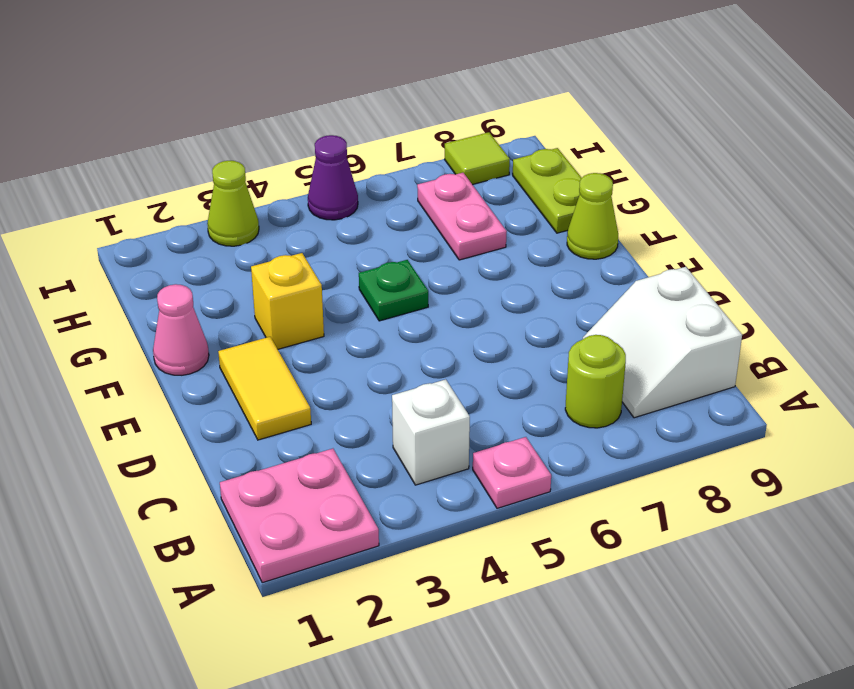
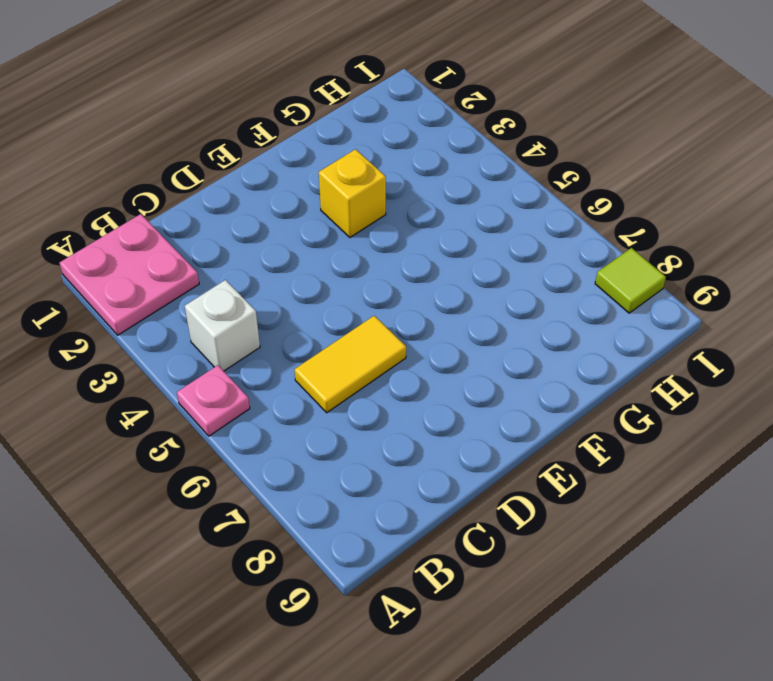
yellow 1x2 tile [295,316,406,413] -> yellow 1x2 tile moved to [218,337,311,440]
none -> lime 1x1 round brick [565,335,626,428]
none -> white 2x2 slope [583,267,742,418]
none -> pink 1x1 cone [153,284,209,375]

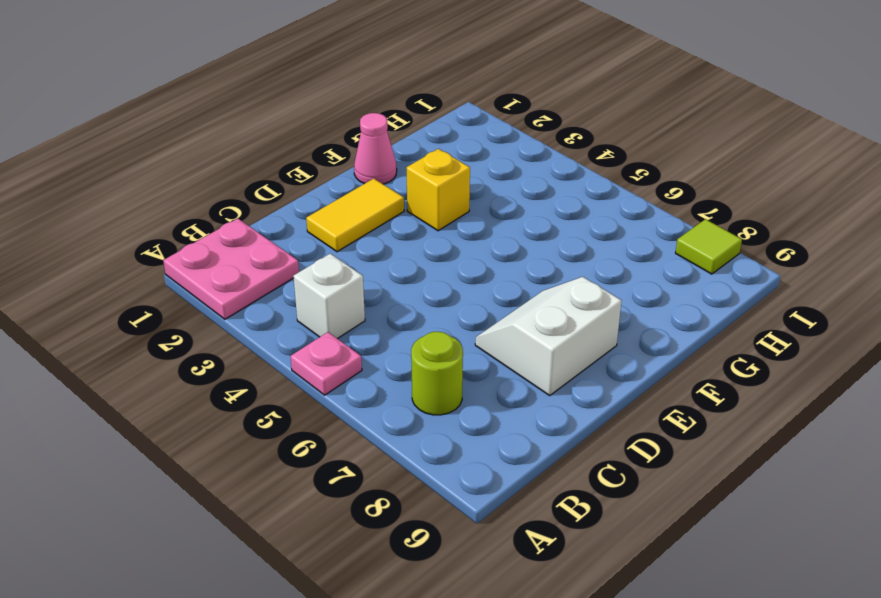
white 2x2 slope [475,277,622,396] -> white 2x2 slope moved to [583,267,742,418]
none -> green 1x1 plate [359,260,428,321]
none -> lime 1x1 cone [567,173,618,259]
none -> pink 1x2 plate [417,173,507,260]

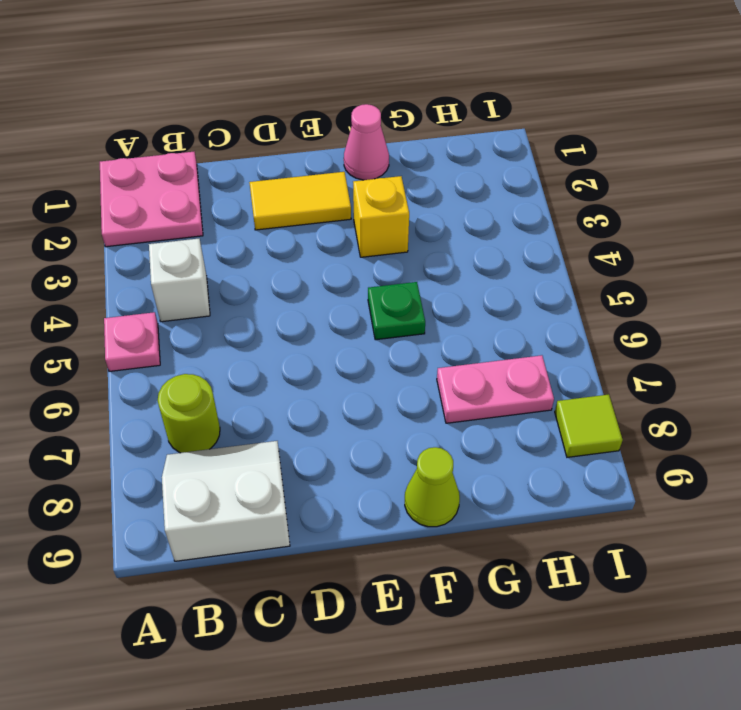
none -> lime 1x2 plate [513,148,582,233]
none -> lime 1x1 cone [207,161,259,246]
none -> purple 1x1 cone [308,135,358,220]

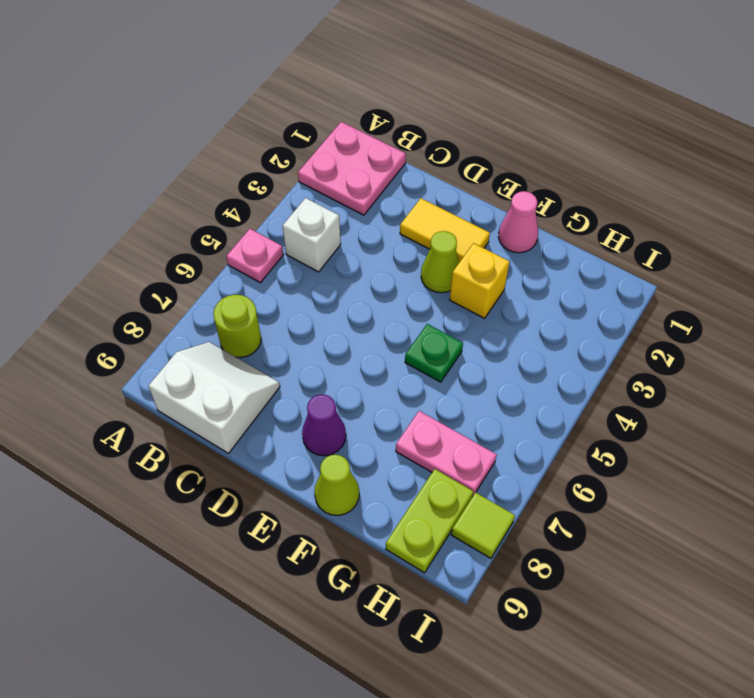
lime 1x1 cone [421,231,459,293] -> lime 1x1 cone moved to [207,161,259,246]
purple 1x1 cone [302,395,346,456] -> purple 1x1 cone moved to [308,135,358,220]
lime 1x2 plate [386,469,473,573] -> lime 1x2 plate turned to [513,148,582,233]

